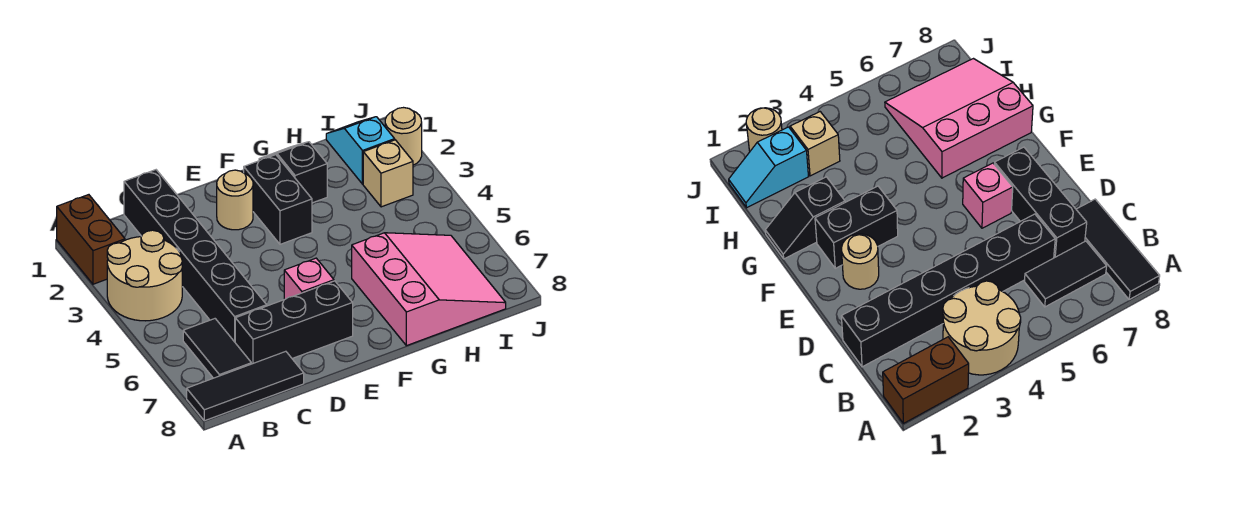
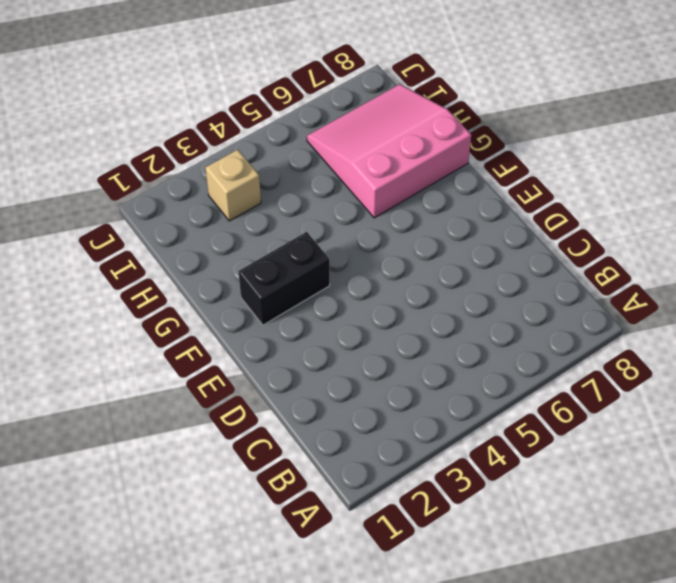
none -> brown 1x2 brick [57,195,125,284]
none -> tan 2x2 round brick [107,230,182,321]
none -> black 1x3 tile [187,351,304,421]

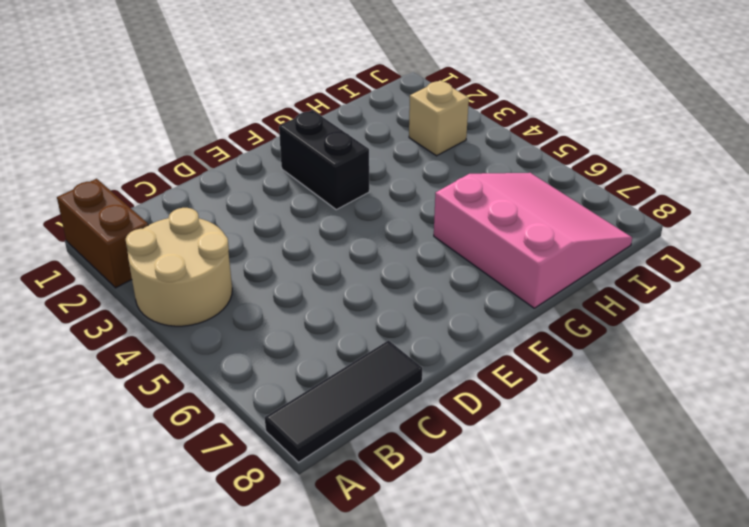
none -> black 1x2 tile [183,319,251,378]
none -> black 1x6 brick [124,170,267,342]
none -> black 1x3 brick [235,281,353,364]

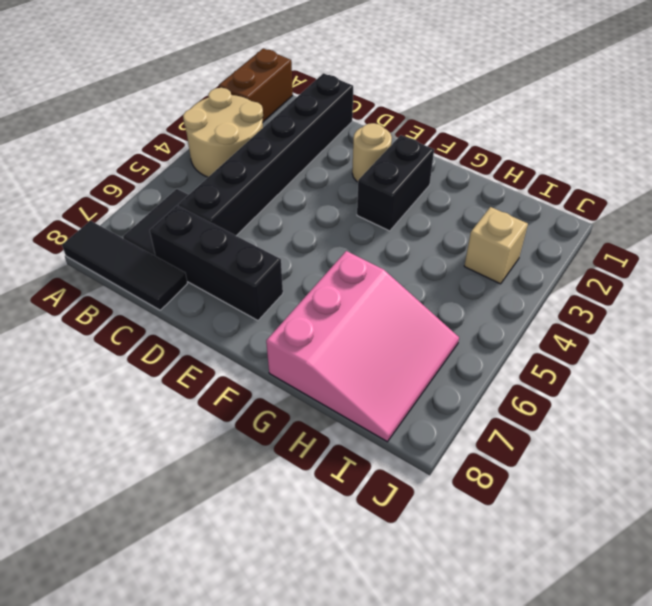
none -> pink 1x1 brick [284,258,334,300]
none -> black 1x2 slope [259,142,327,203]
none -> cyan 1x2 slope [326,117,395,184]

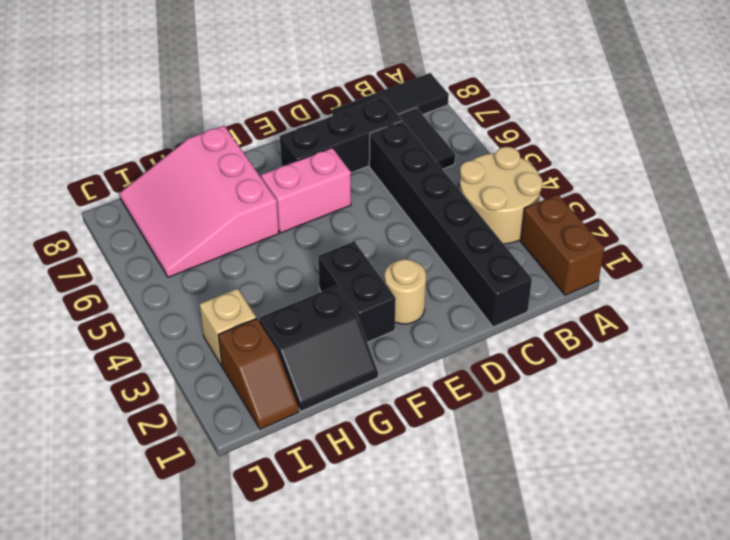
pink 1x2 brick [261,148,351,233] -> pink 1x1 brick [284,258,334,300]
black 2x2 slope [259,286,378,411] -> black 1x2 slope [259,142,327,203]
brown 1x2 slope [218,318,299,429] -> cyan 1x2 slope [326,117,395,184]
none -> tan 1x1 round brick [385,108,422,165]

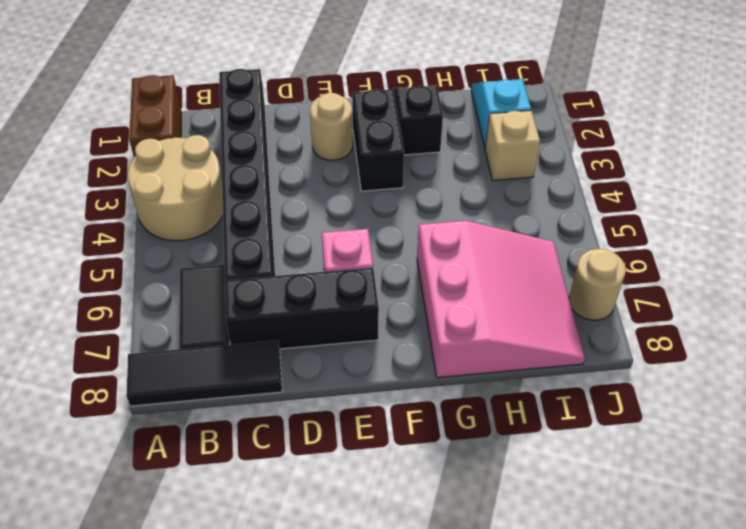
tan 1x1 round brick [569,249,626,320] -> tan 1x1 round brick moved to [385,108,422,165]

